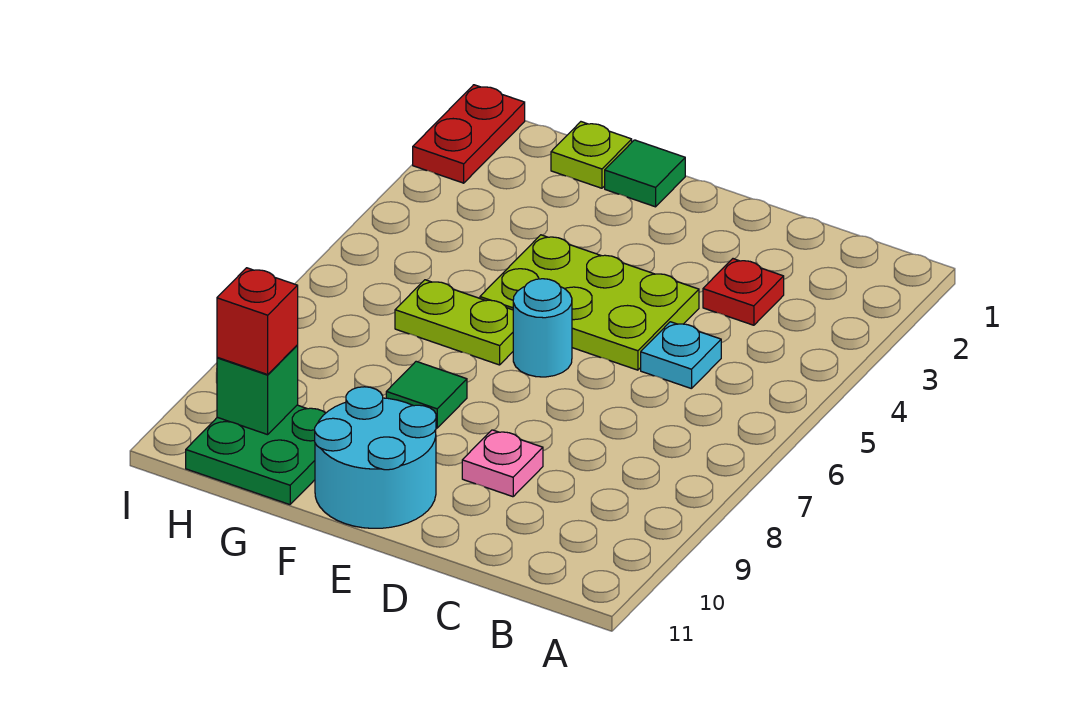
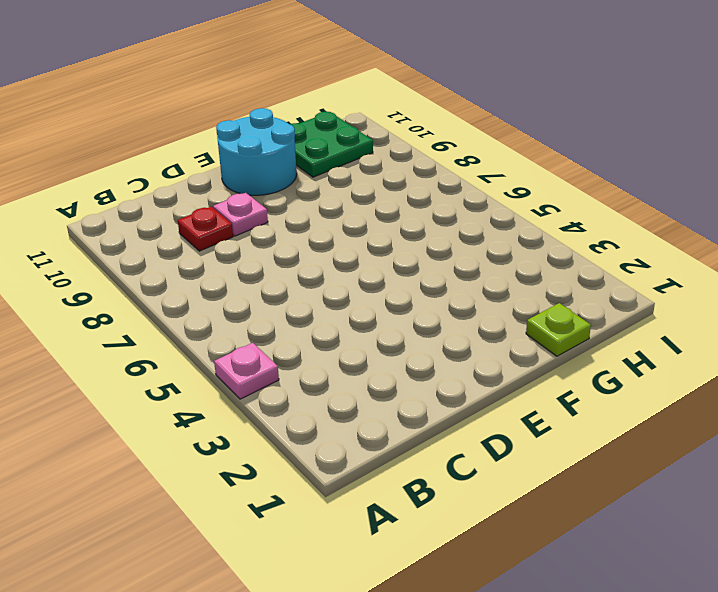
pink 1x1 plate [214,343,279,399] -> none
red 1x1 plate [178,207,233,251] -> red 1x1 plate moved to [703,259,784,325]
none -> cyan 1x1 plate [641,322,721,389]
none -> lime 2x3 plate [480,235,699,370]
none -> cyan 1x1 round brick [513,279,572,377]

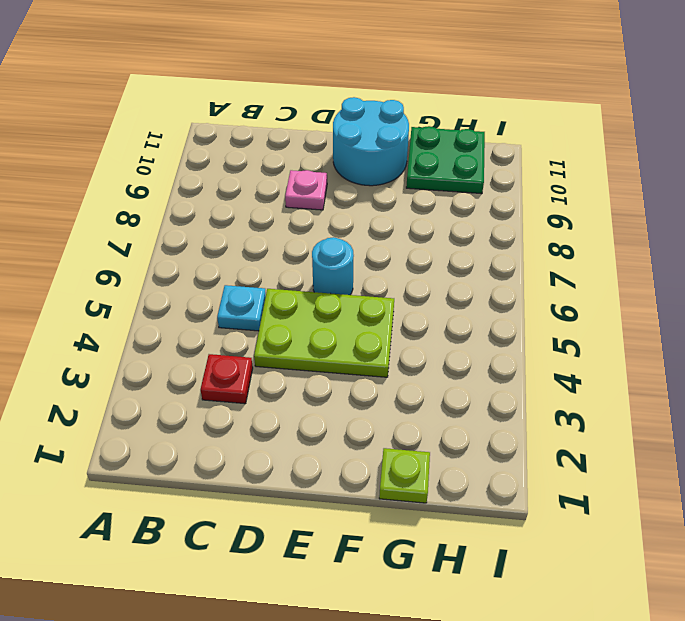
none -> green 1x1 tile [605,140,685,207]
none -> lime 1x2 plate [395,280,513,365]
none -> green 1x1 tile [386,361,467,428]

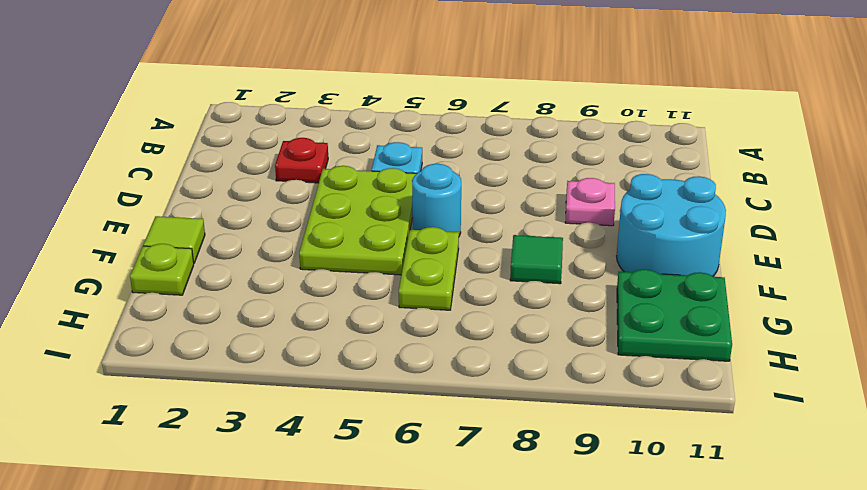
lime 1x1 tile [143,216,205,263] -> green 1x1 tile [605,140,685,207]
none -> red 1x2 plate [413,85,525,183]
none -> green 1x1 brick [217,346,298,435]
none -> red 1x1 brick [217,268,298,375]

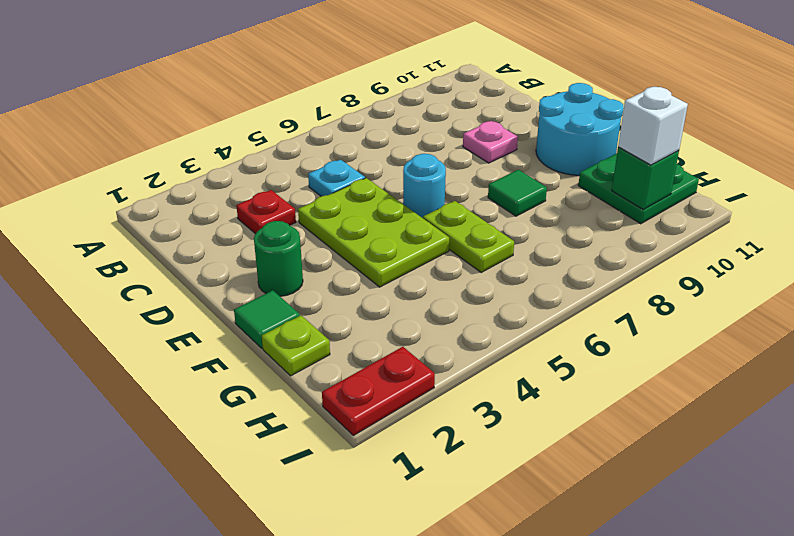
green 1x1 round brick [254,221,303,296] -> none
white 1x1 brick [618,87,688,165] -> red 1x1 brick [217,268,298,375]

